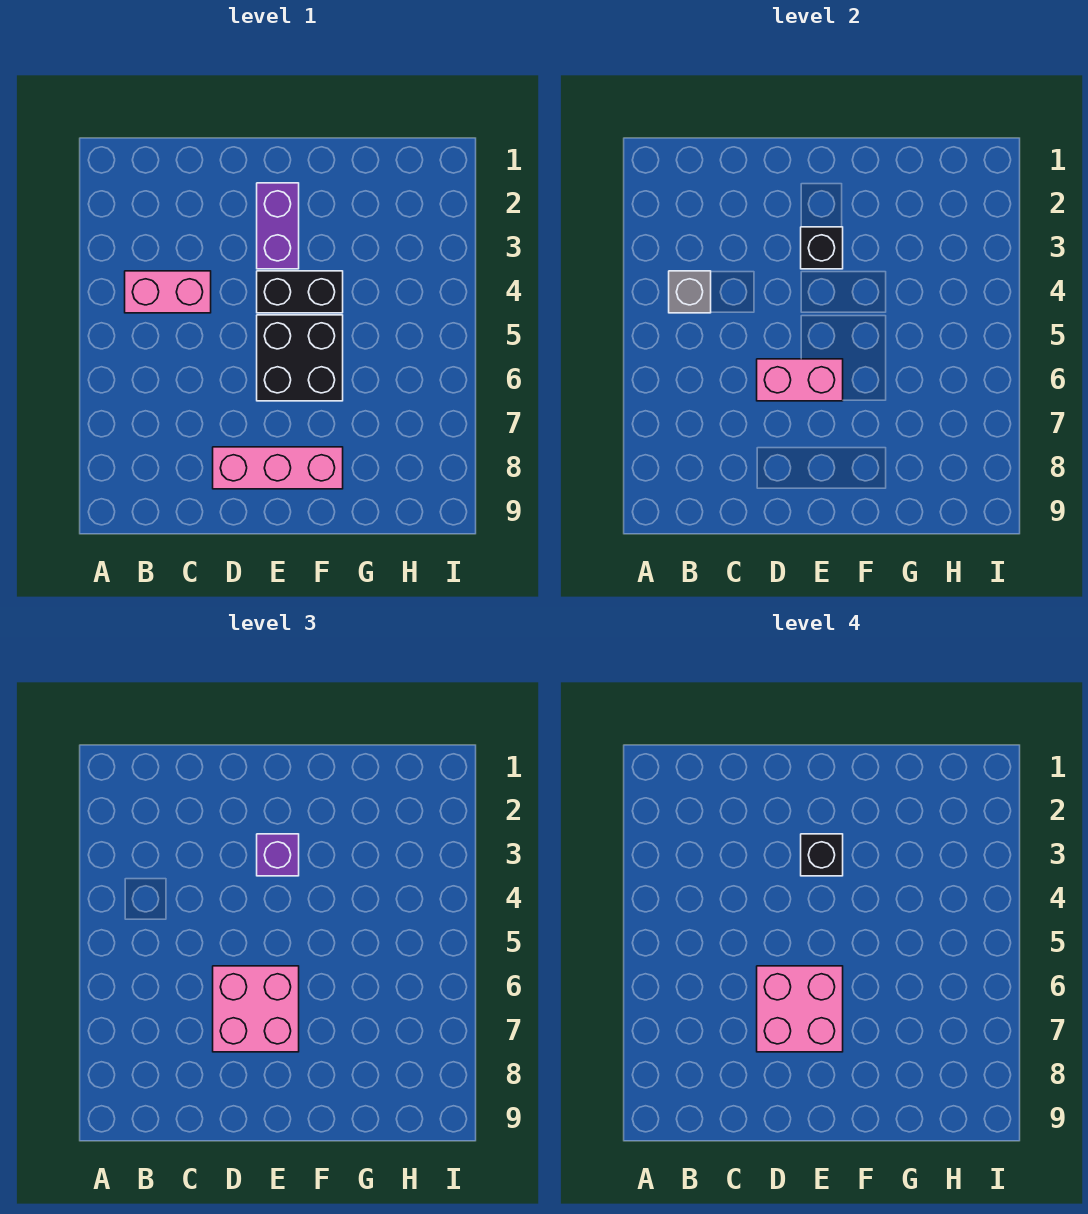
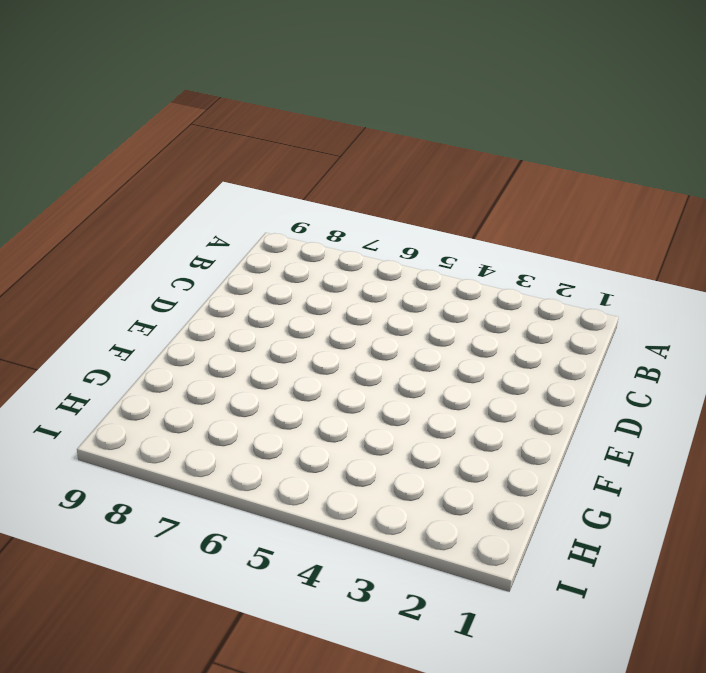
none -> pink 1x2 brick [125,271,211,313]
none -> pink 1x3 brick [213,447,343,489]
none -> purple 1x2 brick [257,183,299,269]

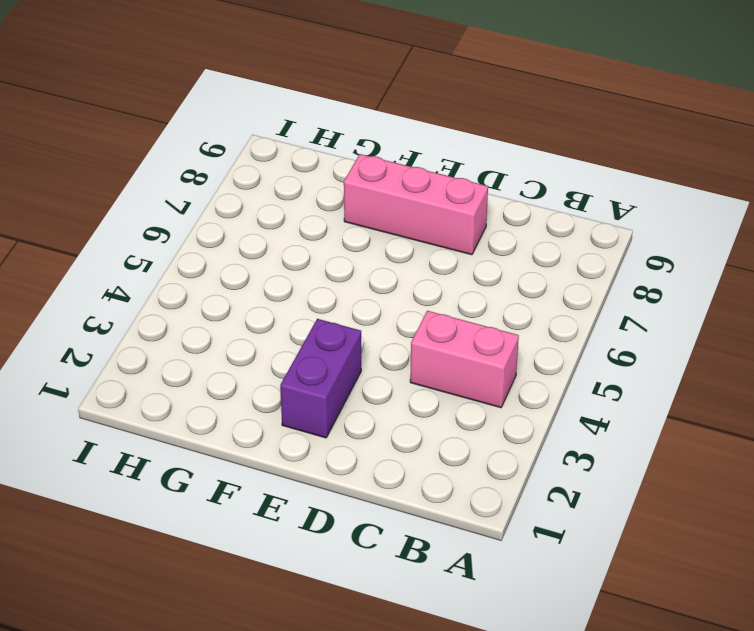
none -> black 1x2 brick [257,271,343,313]
none -> black 2x2 brick [257,315,343,401]
none -> grey 1x1 brick [669,271,711,313]

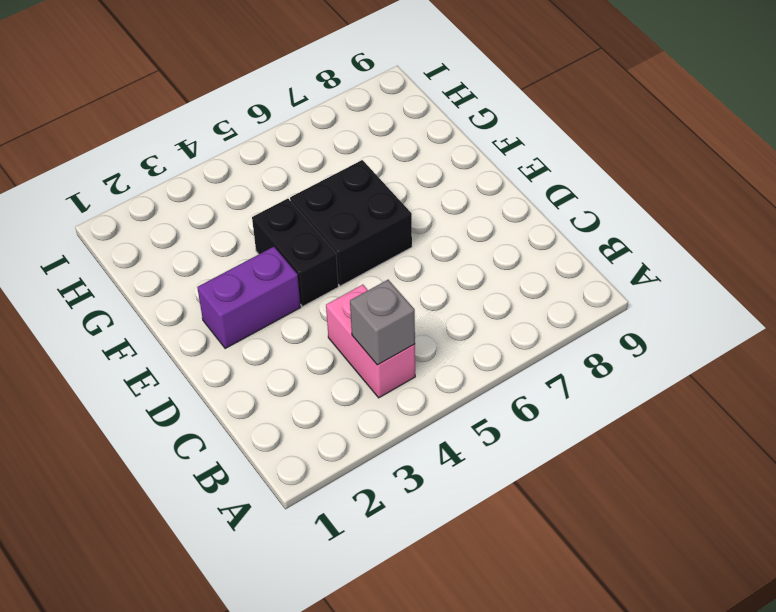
none -> pink 1x3 brick [213,447,343,489]
none -> pink 1x2 brick [757,359,843,401]
none -> black 1x1 brick [801,227,843,269]

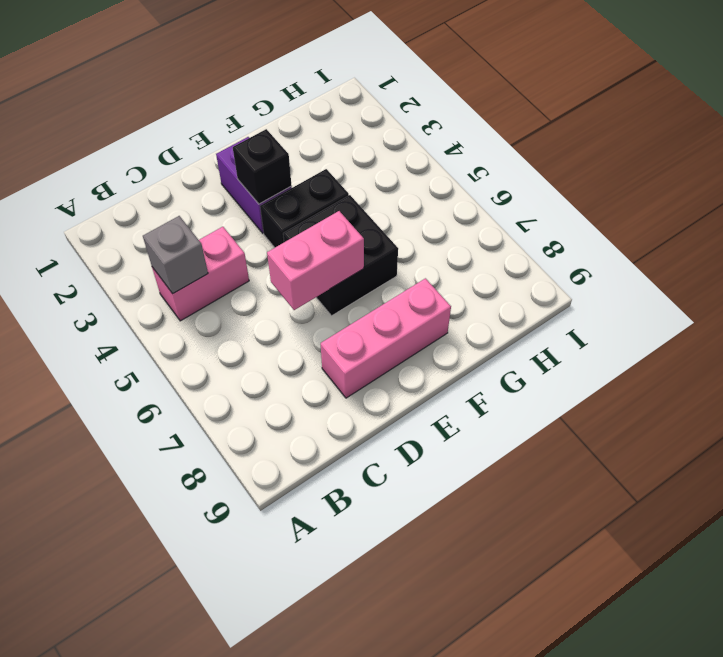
none -> pink 2x2 brick [213,966,299,1052]
none -> purple 1x1 brick [257,834,299,876]
none -> pink 2x2 brick [757,966,843,1052]

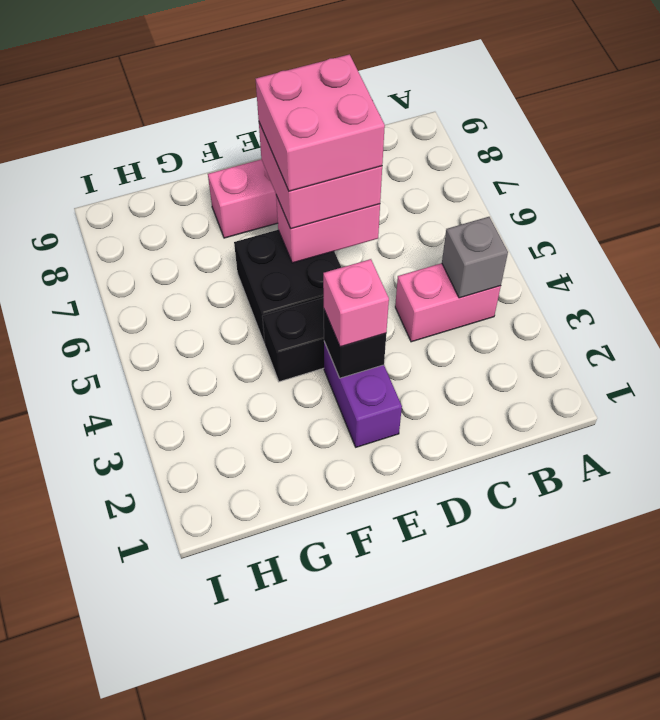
pink 1x1 brick [323,259,389,347] -> purple 1x1 brick [257,834,299,876]
none -> black 1x1 brick [801,834,843,876]

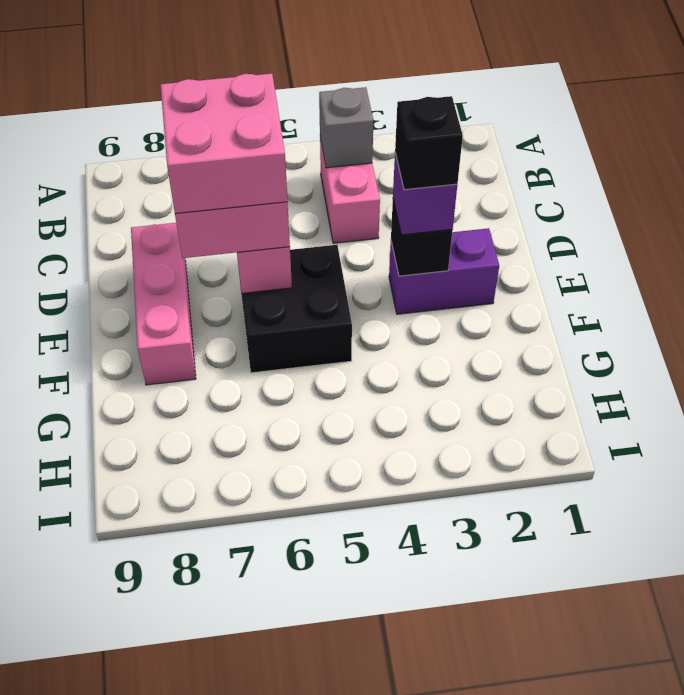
none -> black 1x2 brick [257,271,343,313]

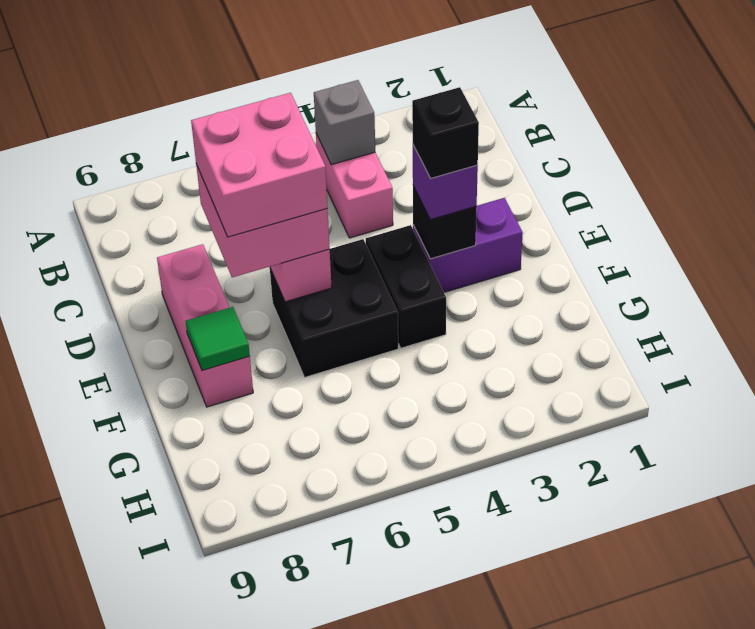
green 1x1 tile [186,307,250,371] -> none

